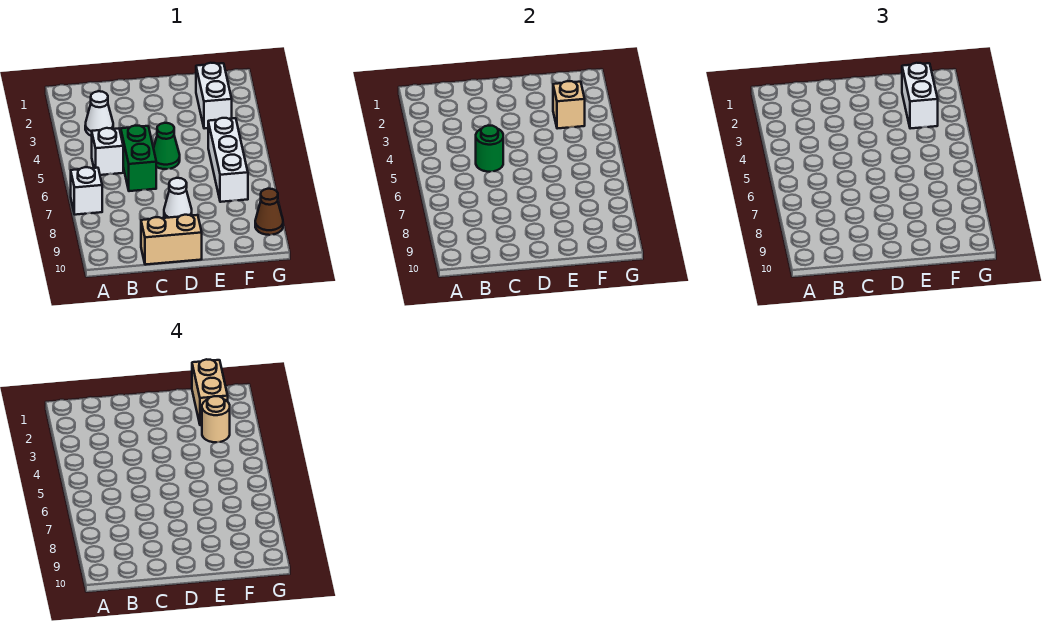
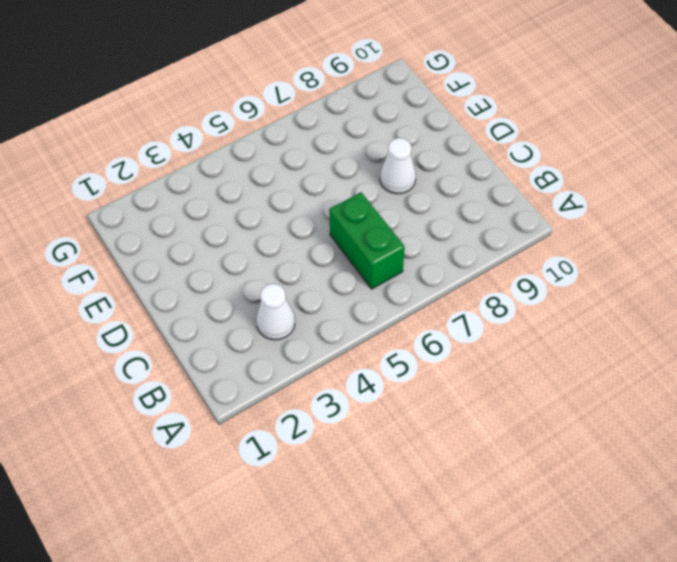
green 1x2 brick [329,192,405,289] -> green 1x2 brick turned to [121,126,156,191]
none -> white 1x1 brick [71,167,102,215]
none -> white 1x1 brick [92,128,123,175]
none -> tan 1x2 brick [141,215,202,265]

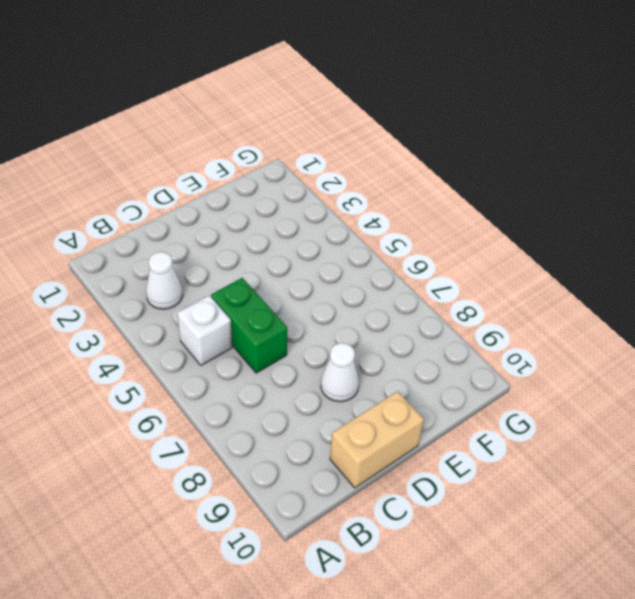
none -> white 1x1 brick [71,167,102,215]
none -> green 1x1 cone [154,123,180,169]
none -> white 1x2 brick [196,63,232,129]

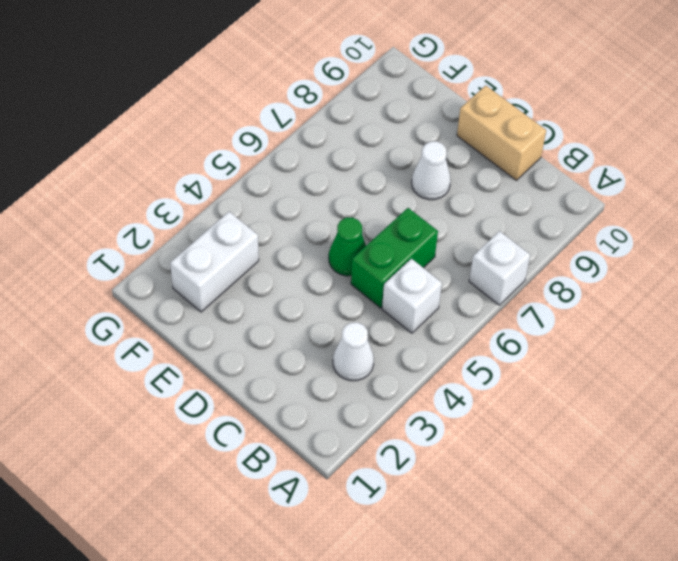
none -> white 1x3 brick [208,118,248,202]
none -> brown 1x1 cone [255,189,283,235]
none -> green 1x1 round brick [476,126,503,172]

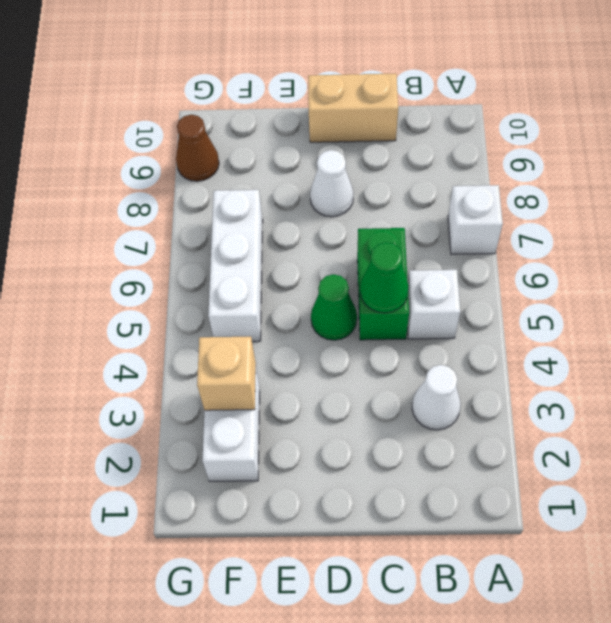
green 1x1 cone [360,242,409,313] -> green 1x1 round brick [476,126,503,172]
none -> white 1x2 brick [902,63,938,129]
none -> tan 1x2 brick [192,359,228,425]
none -> tan 1x1 round brick [202,396,230,442]

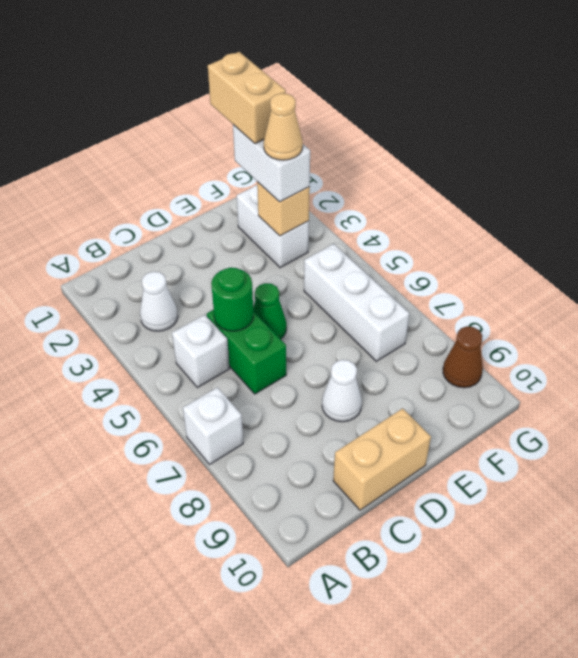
tan 1x1 cone [264,93,303,160] -> tan 1x1 round brick [202,396,230,442]

